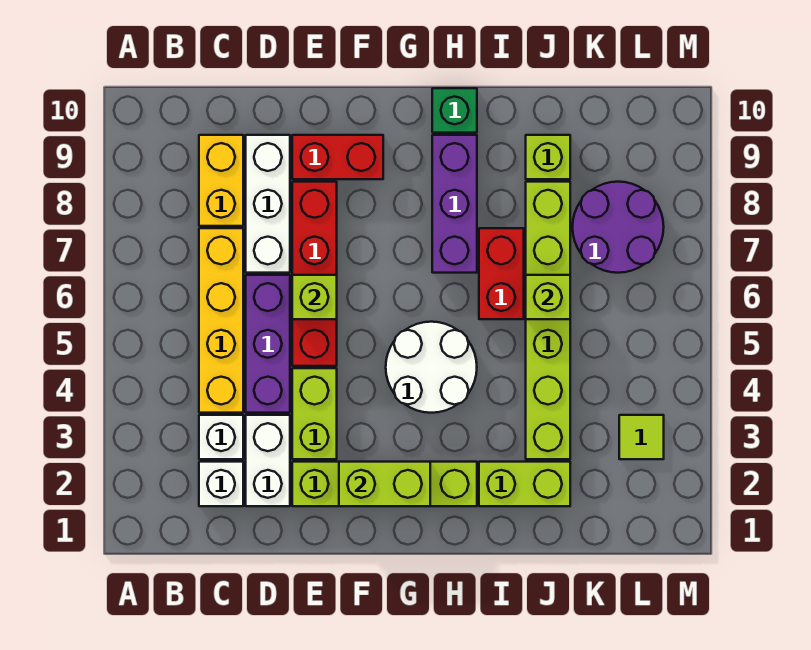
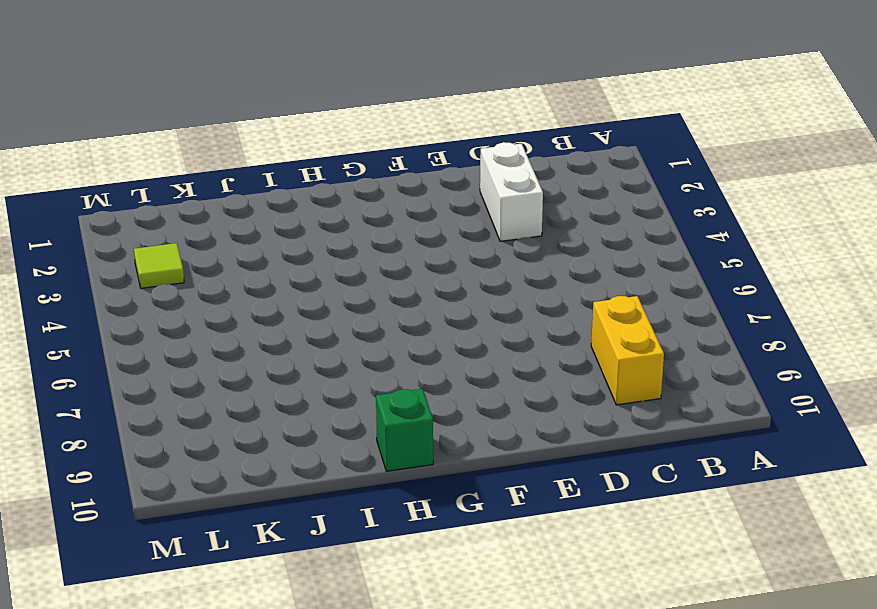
none -> white 1x1 brick [199,462,243,506]
none -> white 1x1 brick [199,415,243,459]
none -> yellow 1x4 brick [199,228,243,413]

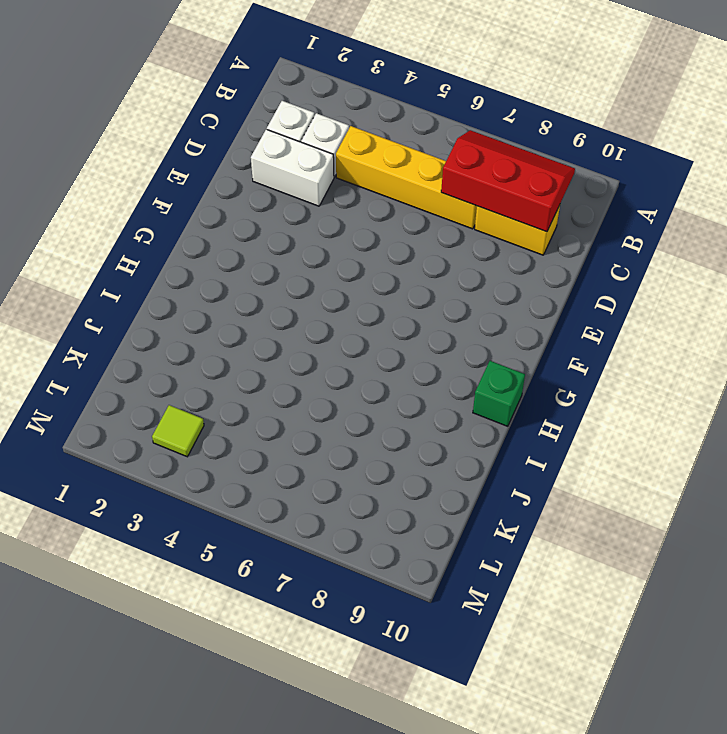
red 2x3 slope [441,130,575,232] -> none
none -> purple 1x3 brick [246,275,290,413]
none -> white 1x3 brick [246,135,290,273]
none -> lime 1x4 brick [292,462,477,506]

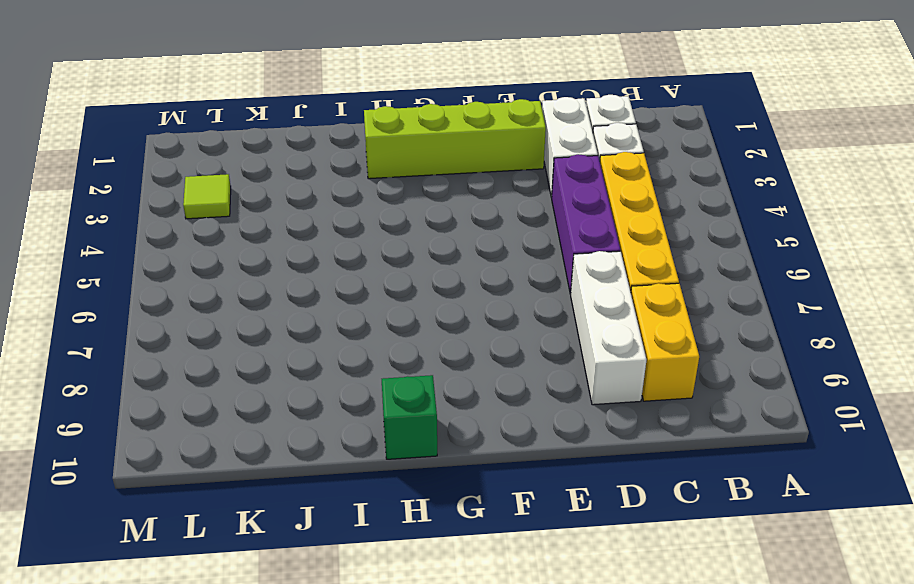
none -> lime 1x2 brick [292,368,337,459]
none -> red 1x4 brick [292,182,337,366]
none -> red 1x2 brick [292,135,383,179]

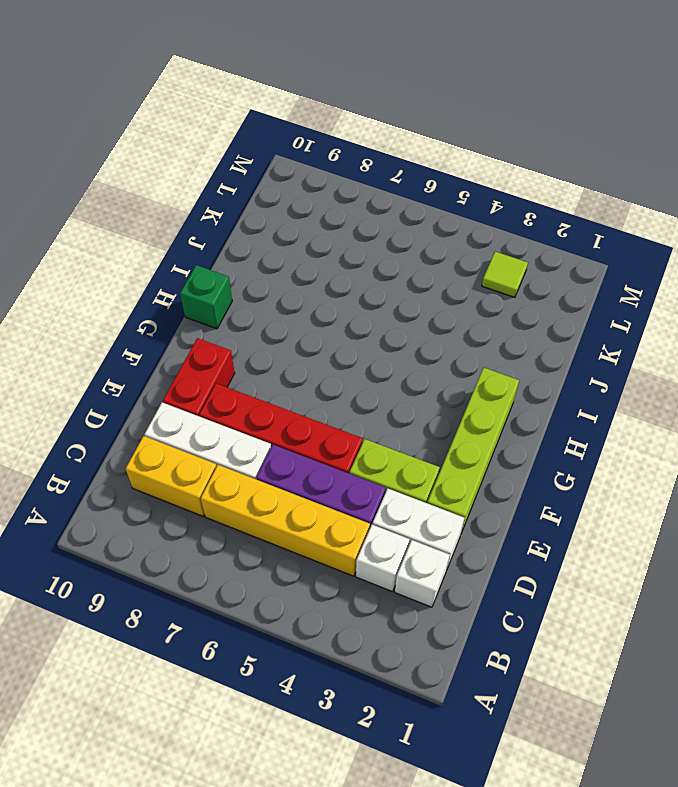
none -> white 2x2 round brick [386,322,477,413]
none -> purple 1x3 brick [432,135,477,273]
none -> lime 1x2 brick [479,462,570,506]

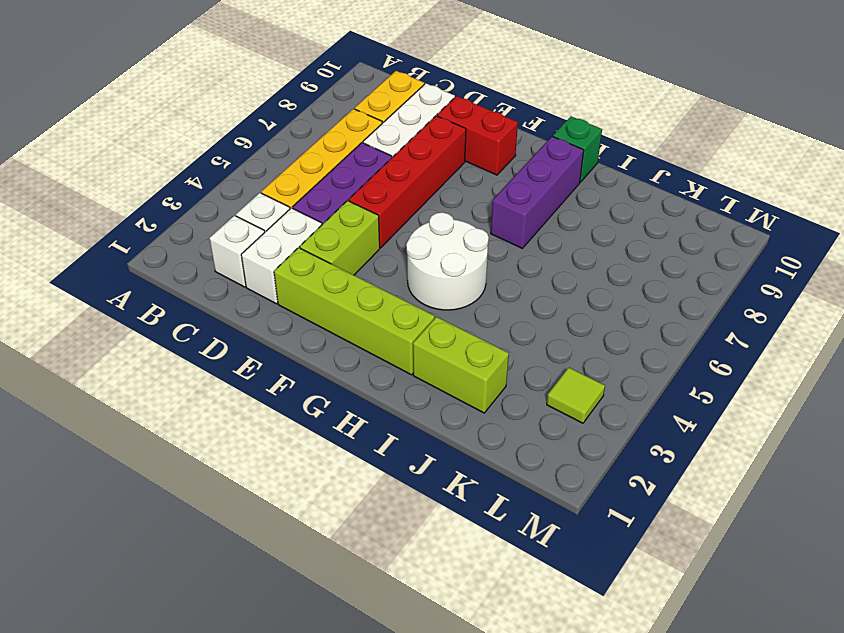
none -> red 1x2 brick [479,228,524,319]
none -> lime 1x6 brick [526,182,570,459]
none -> lime 1x1 brick [526,135,570,179]

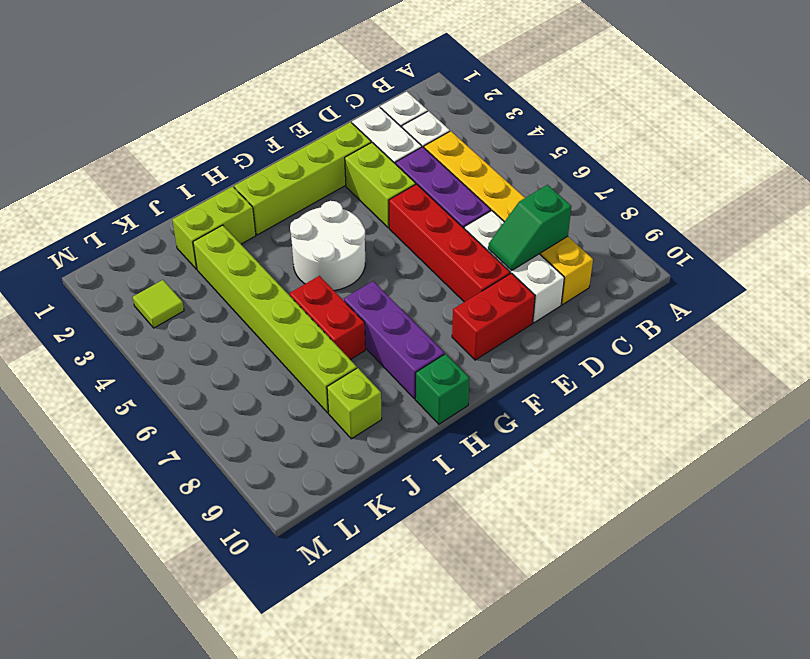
green 1x2 slope [488,185,571,271] -> none
none -> purple 2x2 round brick [573,182,664,273]
none -> lime 1x1 brick [292,275,337,319]
none -> lime 1x2 brick [339,462,430,506]

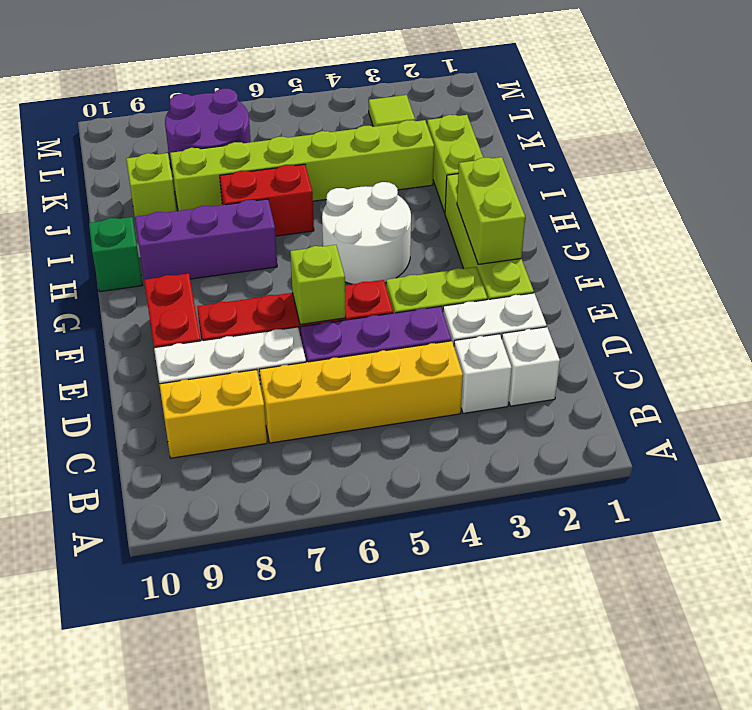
none -> lime 1x1 brick [526,275,570,319]

